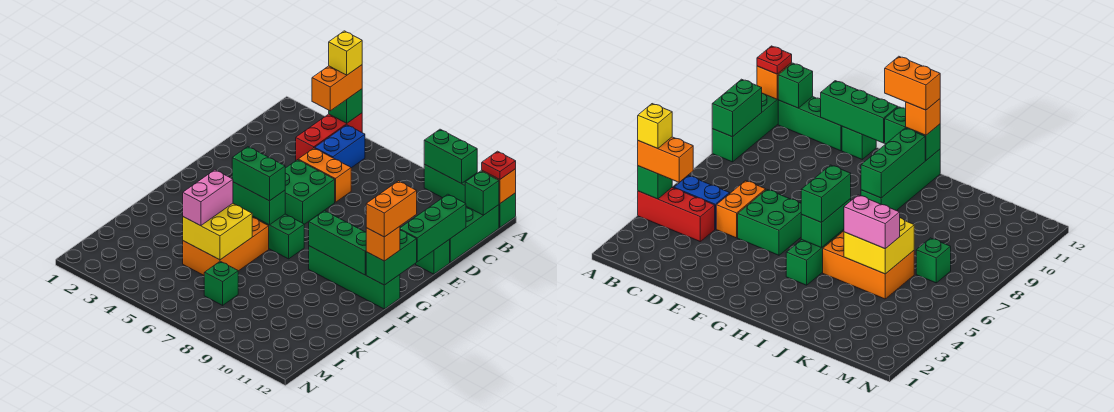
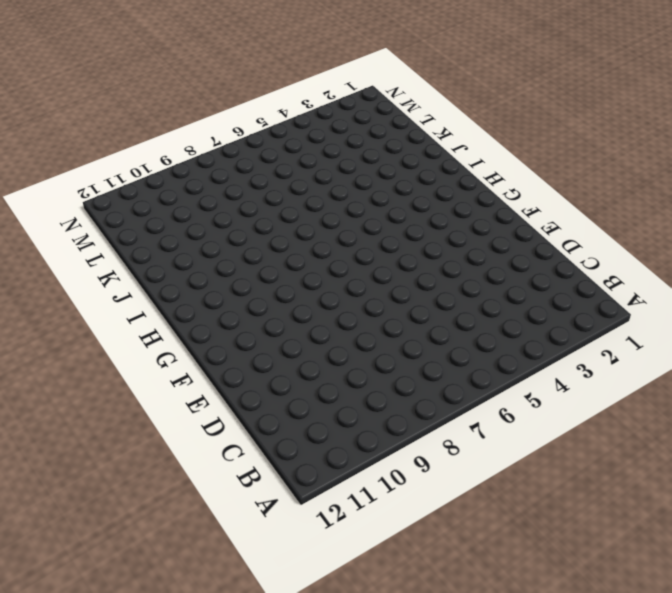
none -> red 1x3 brick [296,113,362,160]
none -> green 1x4 brick [424,164,516,228]
none -> blue 1x2 brick [315,125,365,168]

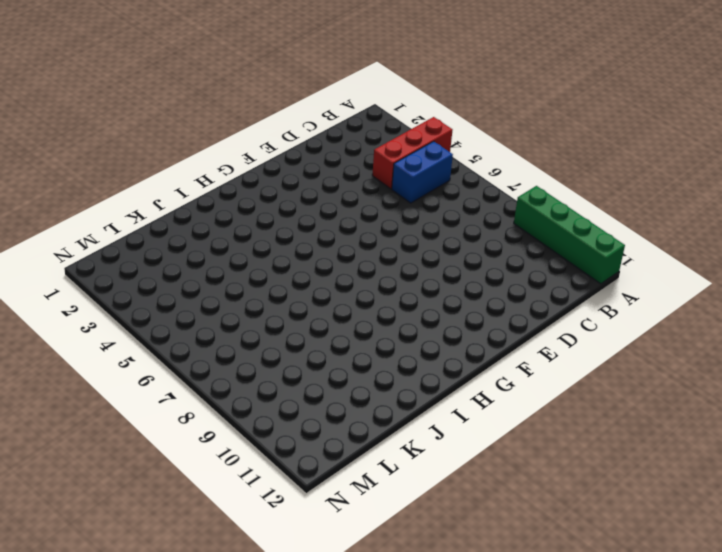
none -> green 1x3 brick [449,205,499,262]
none -> orange 1x2 brick [298,148,351,202]
none -> green 2x2 brick [285,160,335,224]

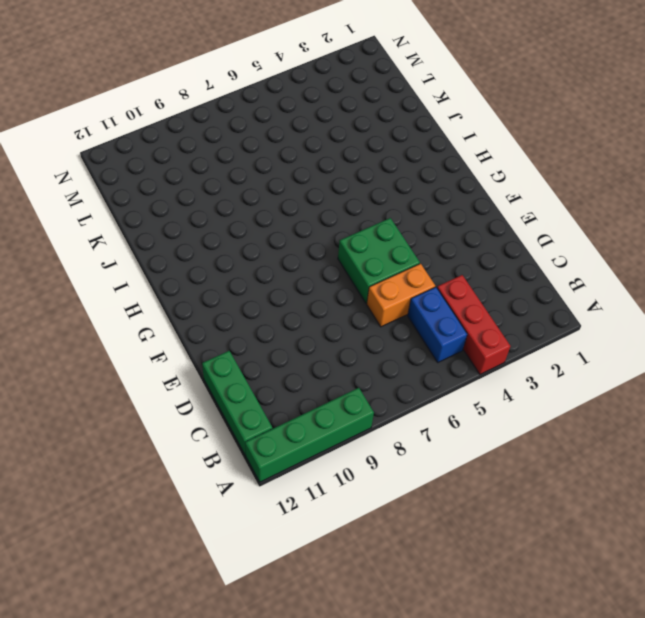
none -> green 1x1 brick [416,240,450,274]
none -> green 1x4 brick [252,214,304,259]
none -> green 1x4 brick [309,246,400,309]

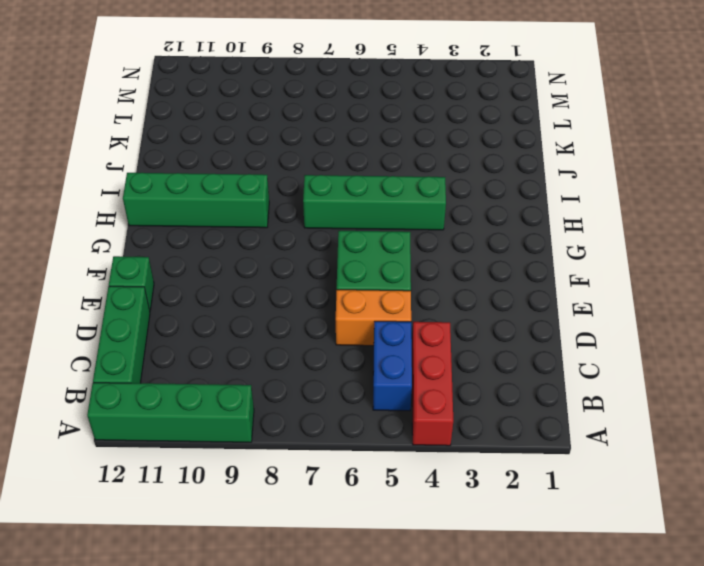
none -> orange 2x3 brick [183,218,269,275]
none -> green 1x1 brick [204,261,238,305]
none -> green 1x1 brick [329,89,362,123]

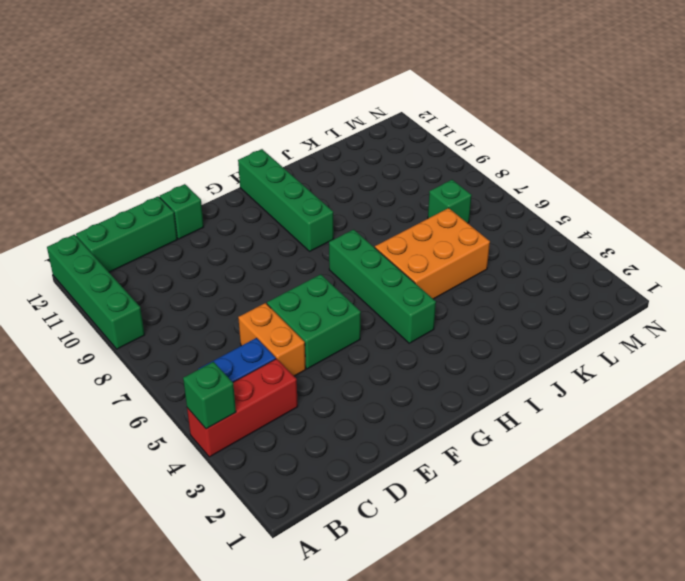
none -> green 1x2 brick [424,129,477,184]
none -> orange 1x1 brick [482,169,516,204]
none -> green 1x1 brick [465,171,499,215]

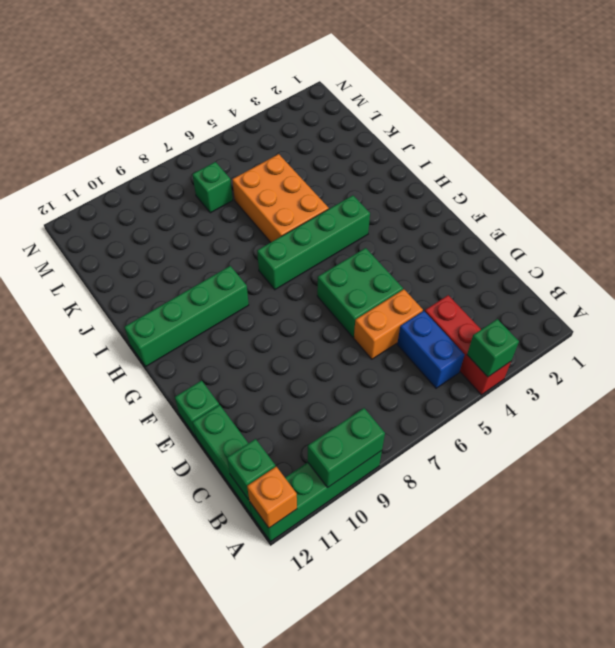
none -> green 1x3 brick [400,194,466,262]
none -> green 1x2 brick [366,230,417,285]
none -> green 1x2 brick [233,182,285,225]

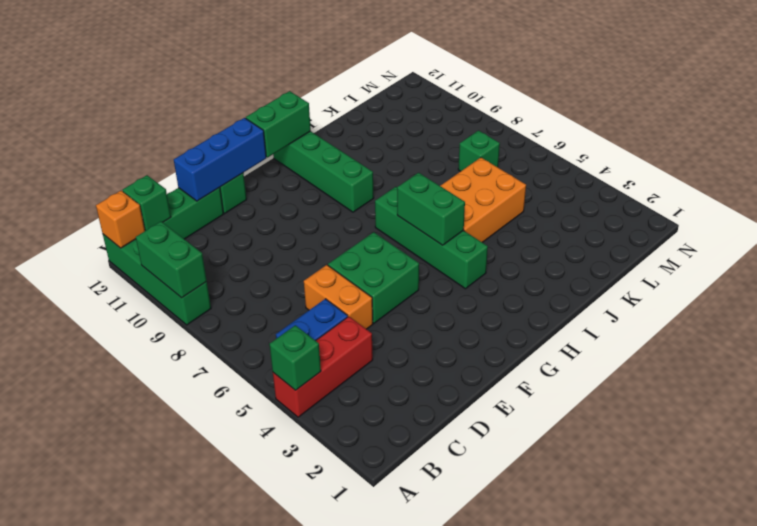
blue 1x3 brick [174,118,266,201] -> green 1x3 brick [400,194,466,262]
none -> green 1x3 brick [309,211,366,275]
none -> yellow 2x2 brick [183,204,253,260]
none -> orange 1x2 brick [312,65,362,111]

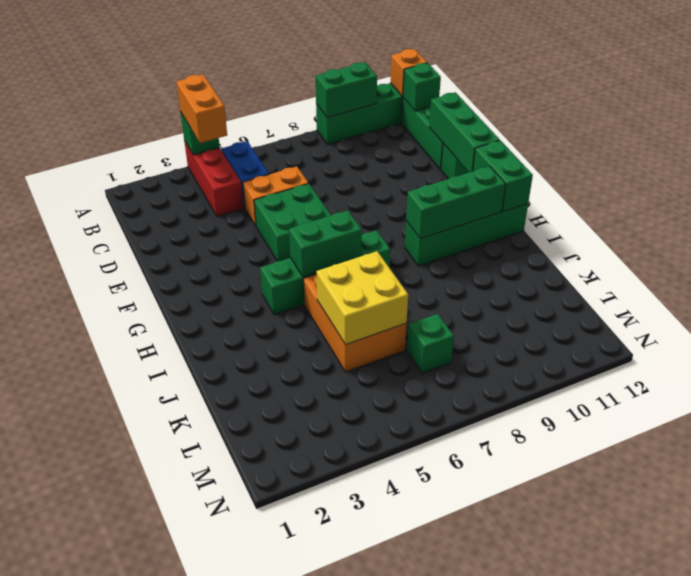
none -> red 1x1 plate [482,151,516,180]
none -> green 1x2 brick [232,147,285,201]
none -> orange 1x1 brick [366,226,400,261]

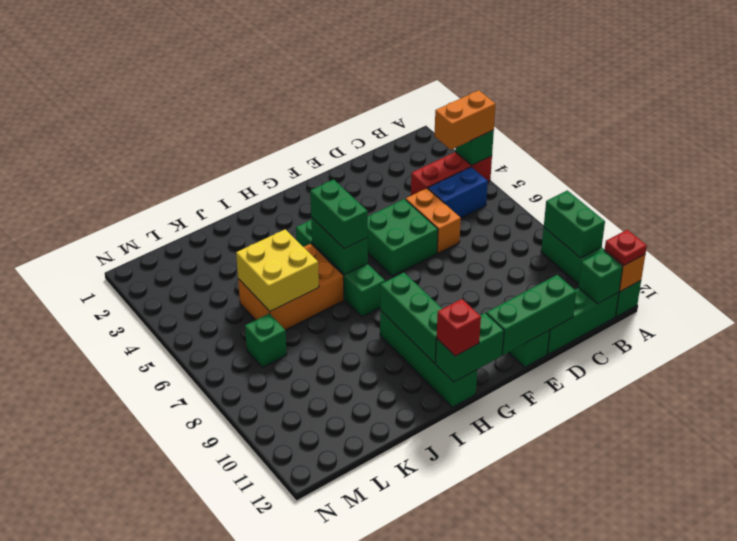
red 1x1 brick [437,299,481,356] -> orange 1x1 brick [366,226,400,261]
none -> pink 1x2 brick [183,170,233,226]
none -> yellow 1x1 brick [329,31,362,75]
none -> orange 1x2 brick [366,181,417,237]

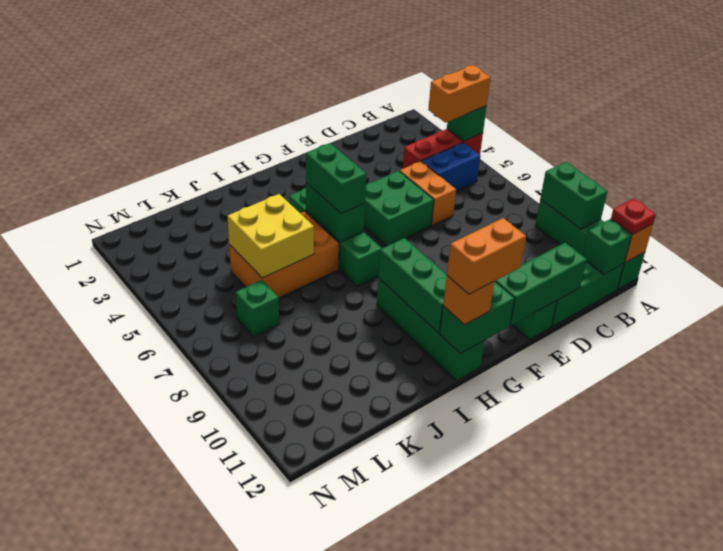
none -> pink 1x2 brick [183,170,233,226]
none -> yellow 1x1 brick [329,31,362,75]

